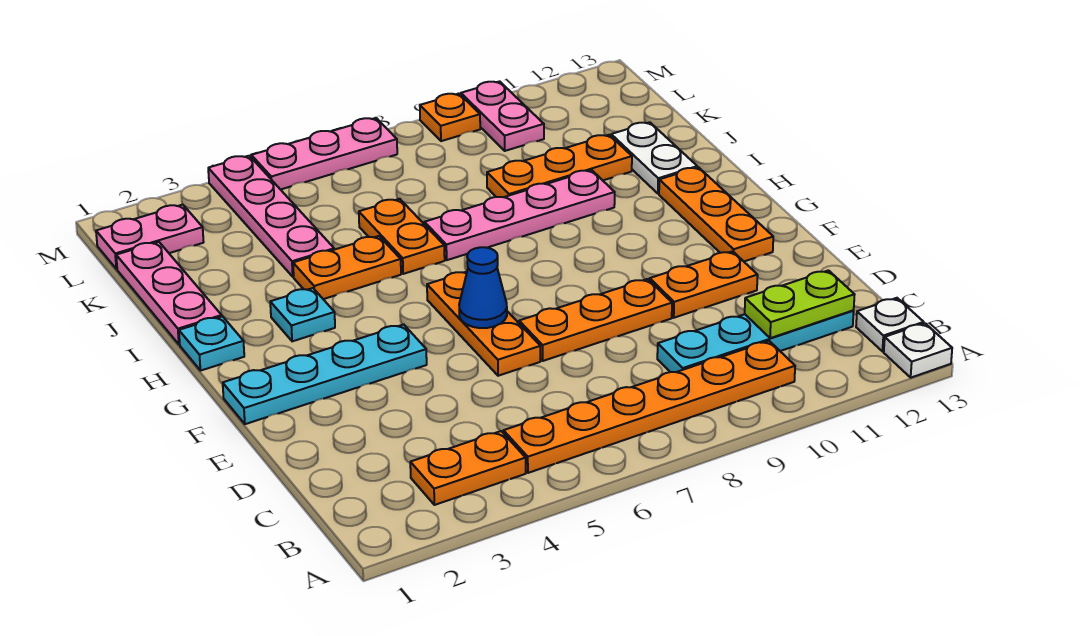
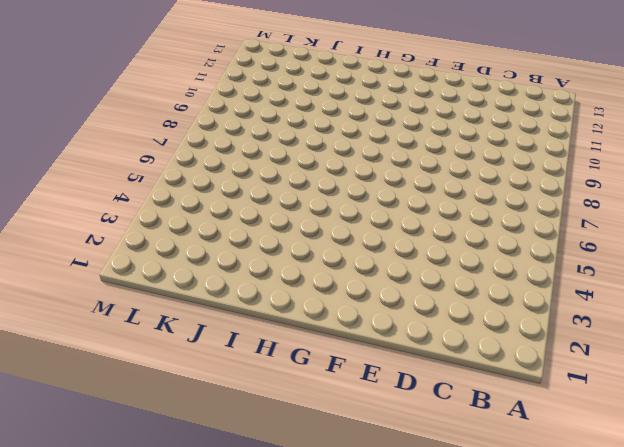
none -> white 1x1 plate [884,323,952,378]
none -> orange 1x2 plate [410,431,526,505]
none -> orange 1x6 plate [503,341,795,473]

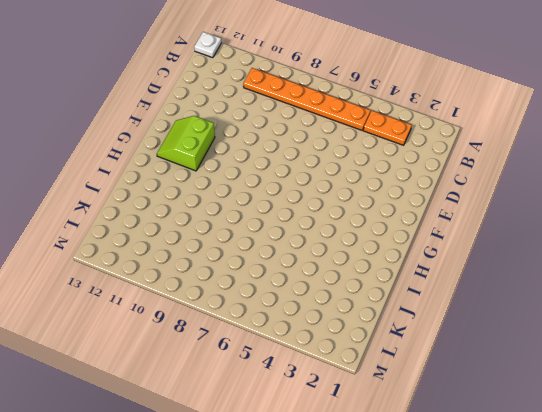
lime 2x2 slope [157,116,215,171] -> orange 1x3 plate [659,167,773,261]
none -> white 1x1 plate [856,298,924,352]
none -> cyan 1x4 plate [657,311,854,372]
none -> orange 1x3 plate [427,272,540,376]

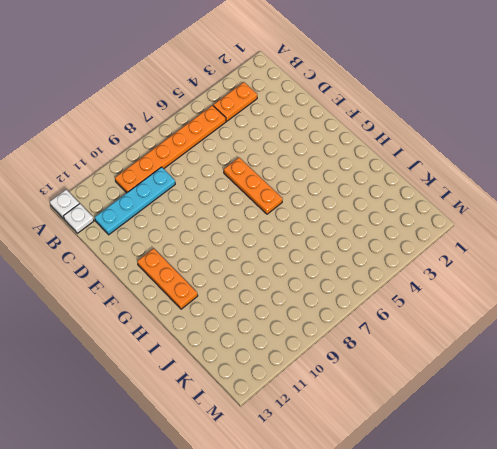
none -> orange 1x3 plate [519,279,672,361]
none -> orange 1x2 plate [650,251,758,318]
none -> cyan 1x4 plate [223,324,427,424]

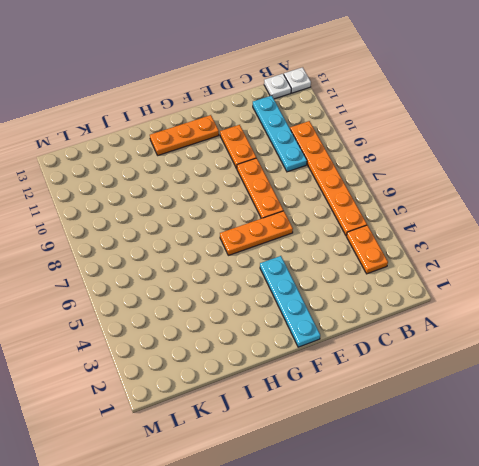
none -> cyan 1x1 plate [179,316,244,371]
none -> cyan 1x1 plate [270,288,335,341]
none -> pink 1x3 plate [116,242,222,345]

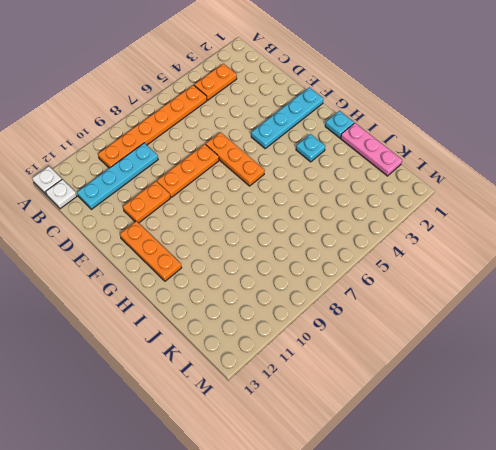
none -> orange 1x2 plate [293,236,401,299]
none -> orange 1x2 plate [359,199,445,274]
none -> pink 1x4 plate [425,170,615,260]

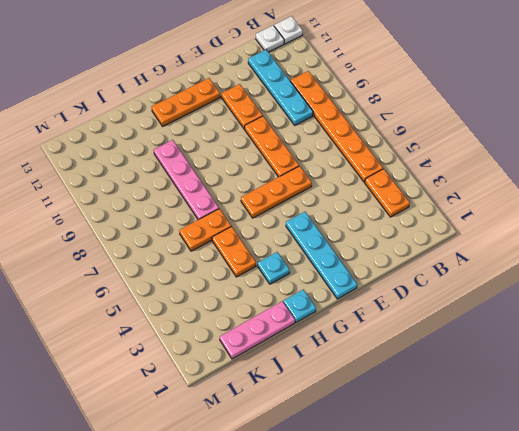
none -> white 1x2 plate [611,122,697,194]
none -> pink 1x4 plate [208,156,334,277]
none -> orange 1x3 plate [487,135,632,197]

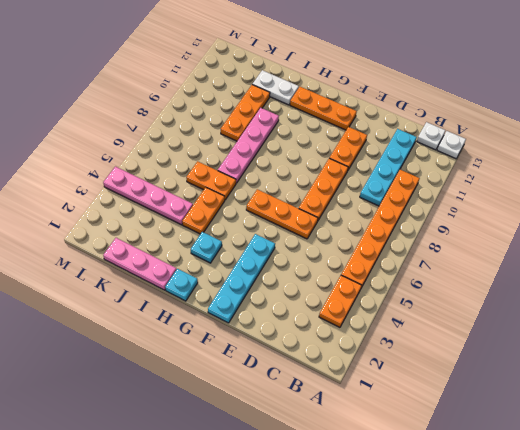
none -> pink 1x2 plate [96,205,204,269]
none -> pink 1x2 plate [461,81,544,151]
none -> pink 1x3 plate [251,118,397,190]

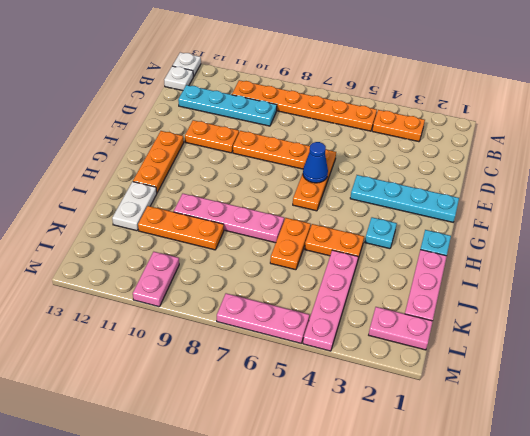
none -> orange 1x1 plate [420,94,480,141]
none -> lime 1x2 plate [745,270,855,338]

